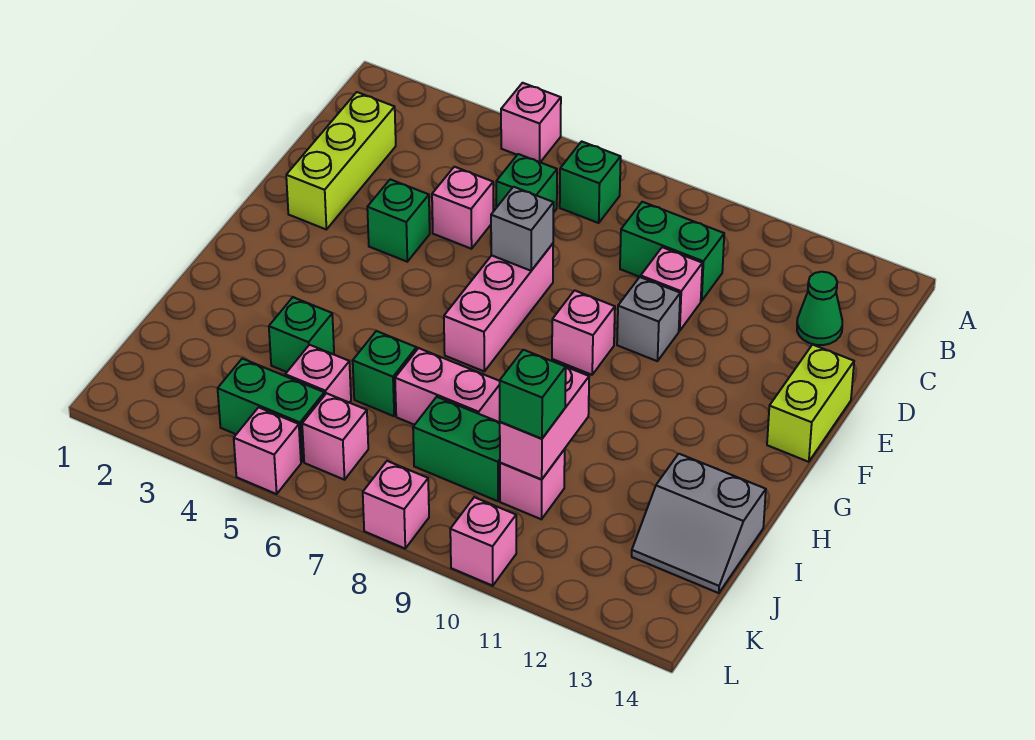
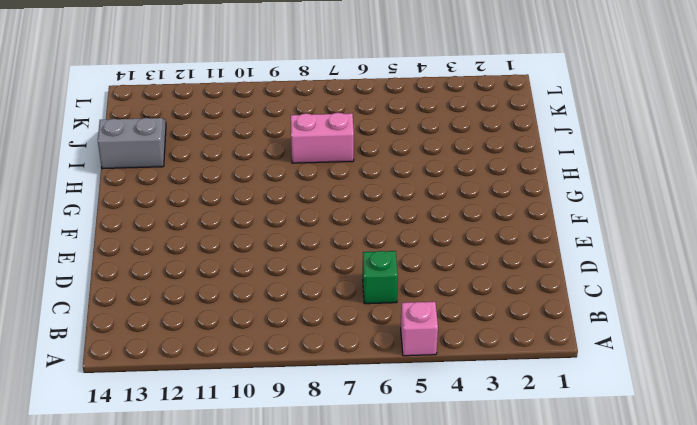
none -> green 1x1 brick [560,141,621,223]
none -> lime 1x3 brick [286,92,396,230]
none -> green 1x2 brick [620,202,724,301]

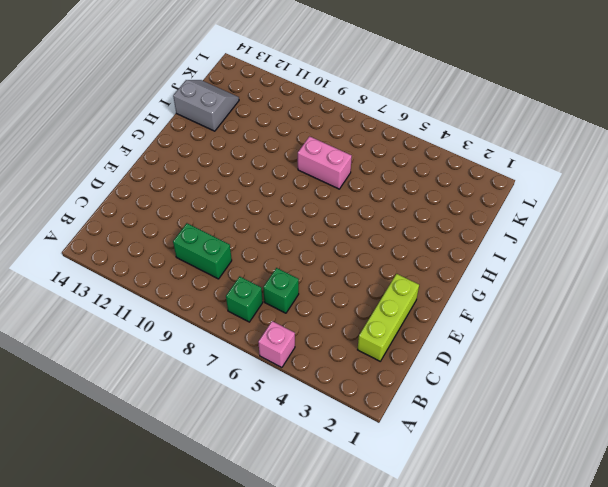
none -> green 1x1 cone [797,272,842,345]
none -> pink 1x1 brick [432,167,493,249]
none -> pink 1x1 brick [641,247,702,331]

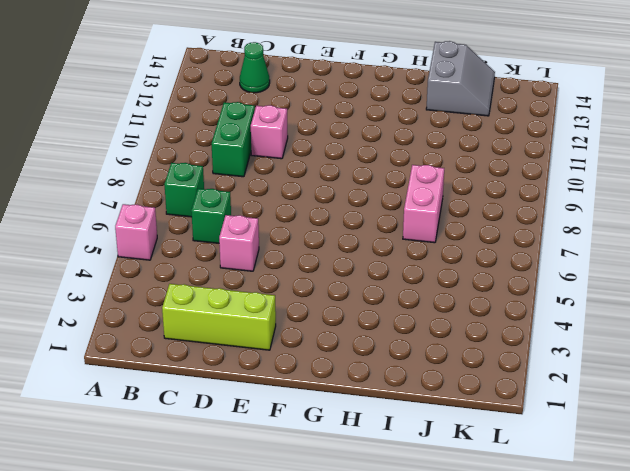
none -> green 1x1 brick [367,179,430,262]
none -> pink 1x3 brick [444,244,553,371]
none -> grey 1x1 brick [617,277,680,361]

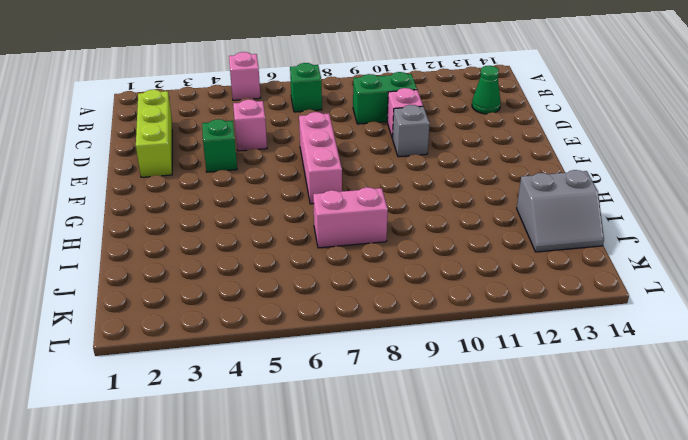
none -> green 1x1 brick [496,154,557,213]
none -> lime 1x2 brick [767,345,854,462]
none -> pink 1x1 brick [552,290,615,375]

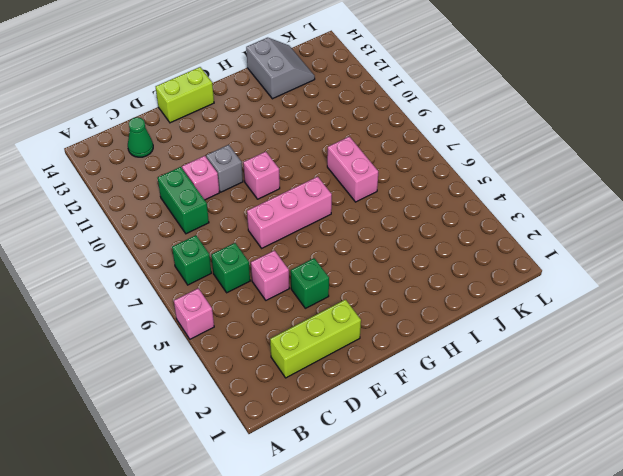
none -> green 1x1 brick [269,297,334,372]
none -> green 1x1 brick [353,331,416,416]
none -> pink 1x1 brick [285,345,351,403]

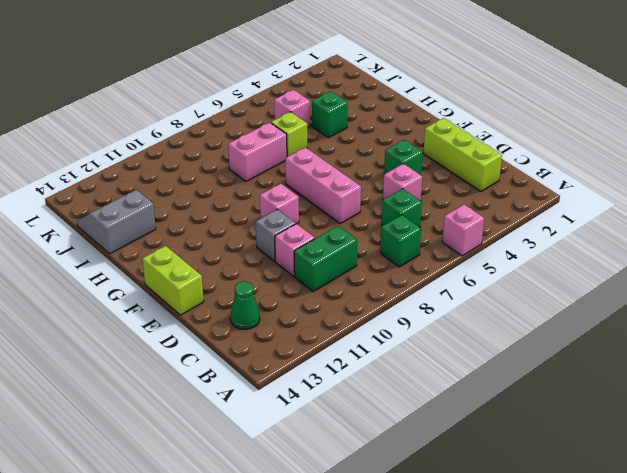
lime 1x1 brick [271,112,307,157] -> green 1x1 brick [353,331,416,416]
none -> green 1x2 brick [413,397,500,501]
none -> pink 1x1 brick [500,449,565,519]
none -> green 1x2 brick [218,359,324,462]

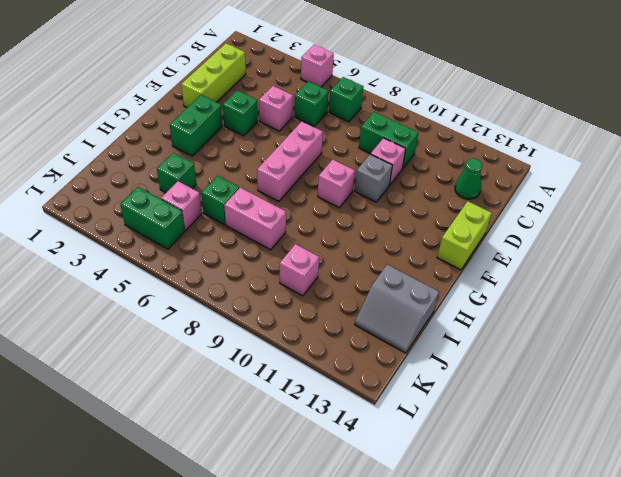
green 1x2 brick [170,95,222,156] -> green 1x2 brick turned to [413,397,500,501]
none -> pink 1x1 brick [302,393,368,480]
none -> pink 1x1 brick [234,407,301,494]
none -> pink 1x1 brick [363,461,429,548]

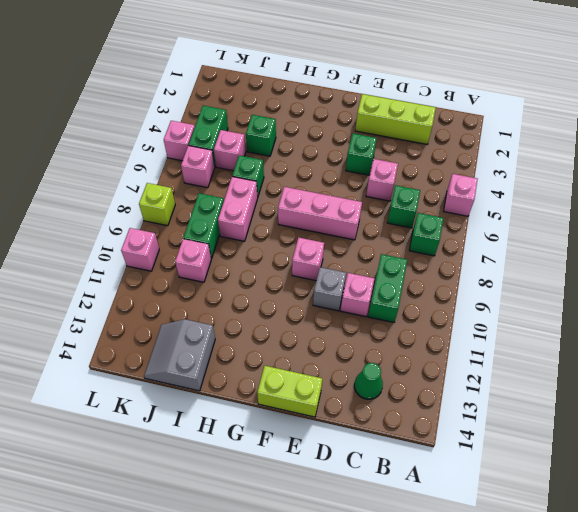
lime 1x1 brick [139,183,175,226] -> pink 1x1 brick [363,461,429,548]
none -> grey 1x1 brick [491,187,554,271]
none -> pink 1x2 brick [500,367,589,479]
none -> green 1x1 brick [500,350,566,439]

